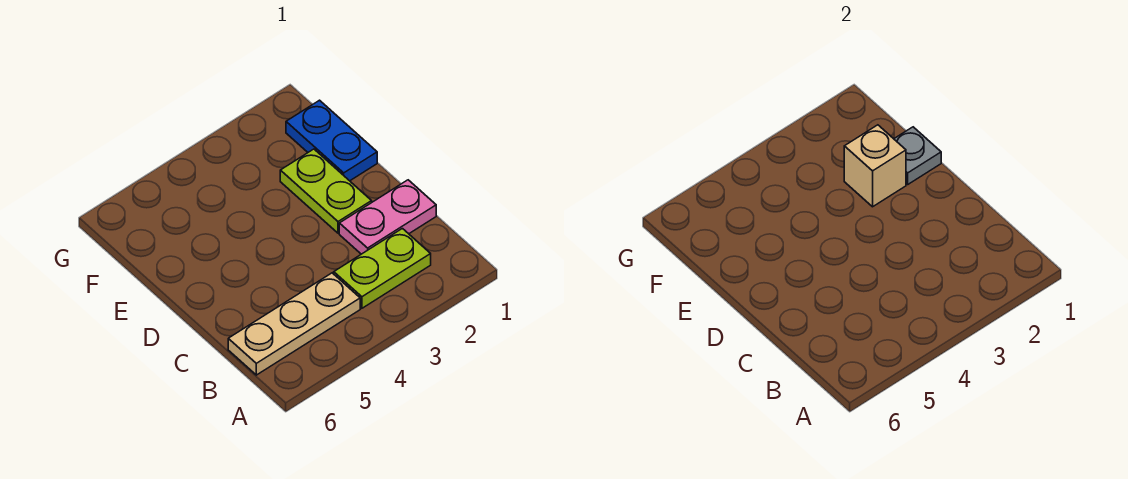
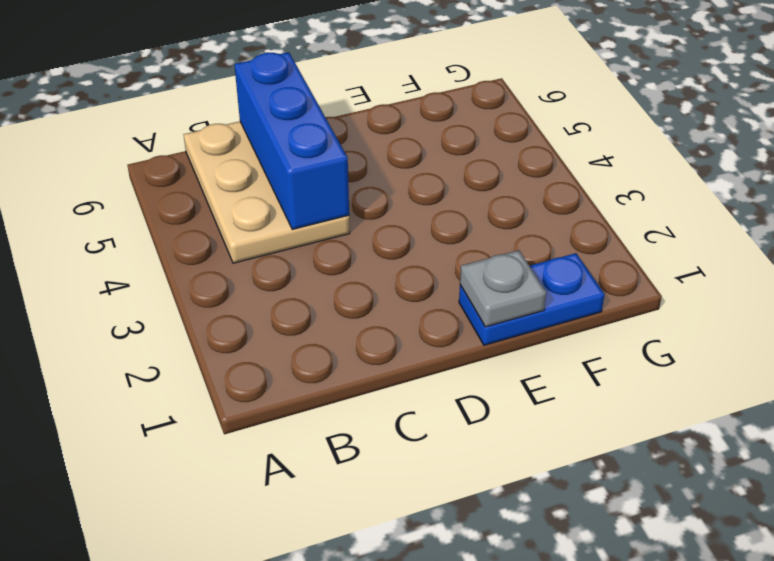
tan 2x3 plate [183,121,350,263] -> tan 1x3 plate [228,273,360,375]
blue 1x3 brick [234,52,349,229] -> none
none -> lime 1x2 plate [334,229,431,308]
none -> pink 1x2 plate [339,180,436,254]

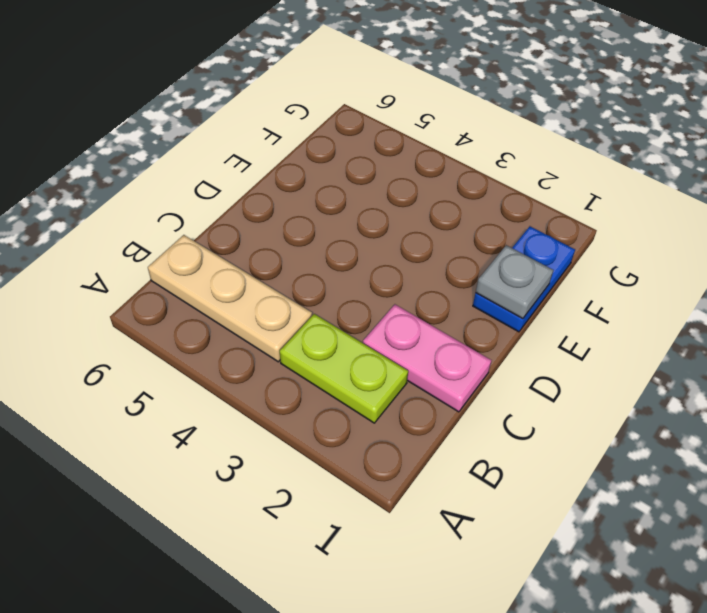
none -> lime 1x2 plate [280,149,372,233]
none -> tan 1x1 brick [844,125,906,207]

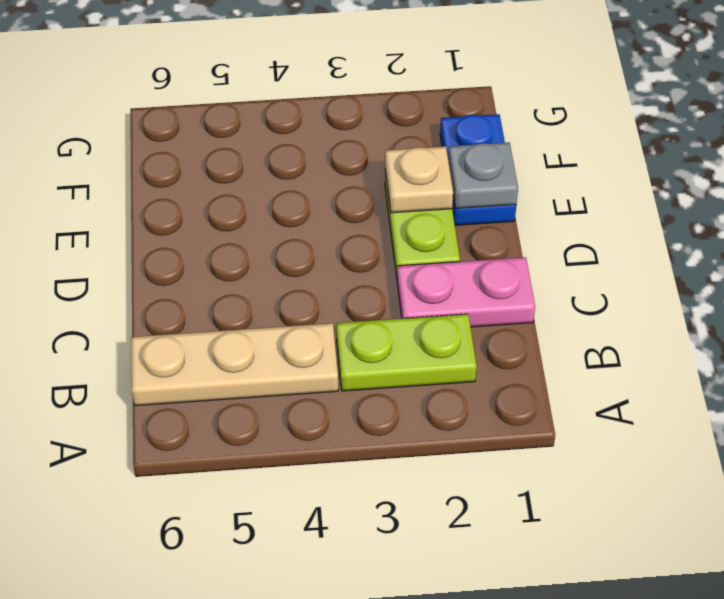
tan 1x1 plate [385,146,453,213] -> tan 1x1 brick [844,125,906,207]

